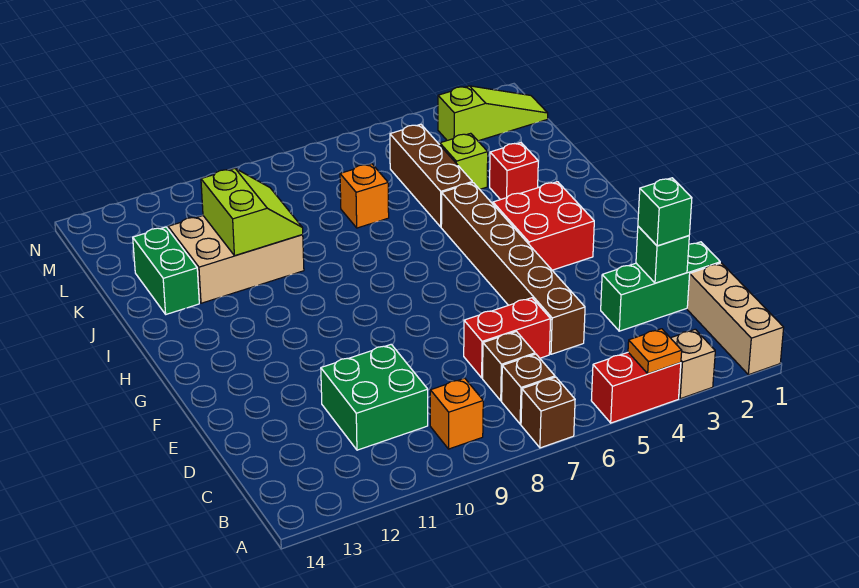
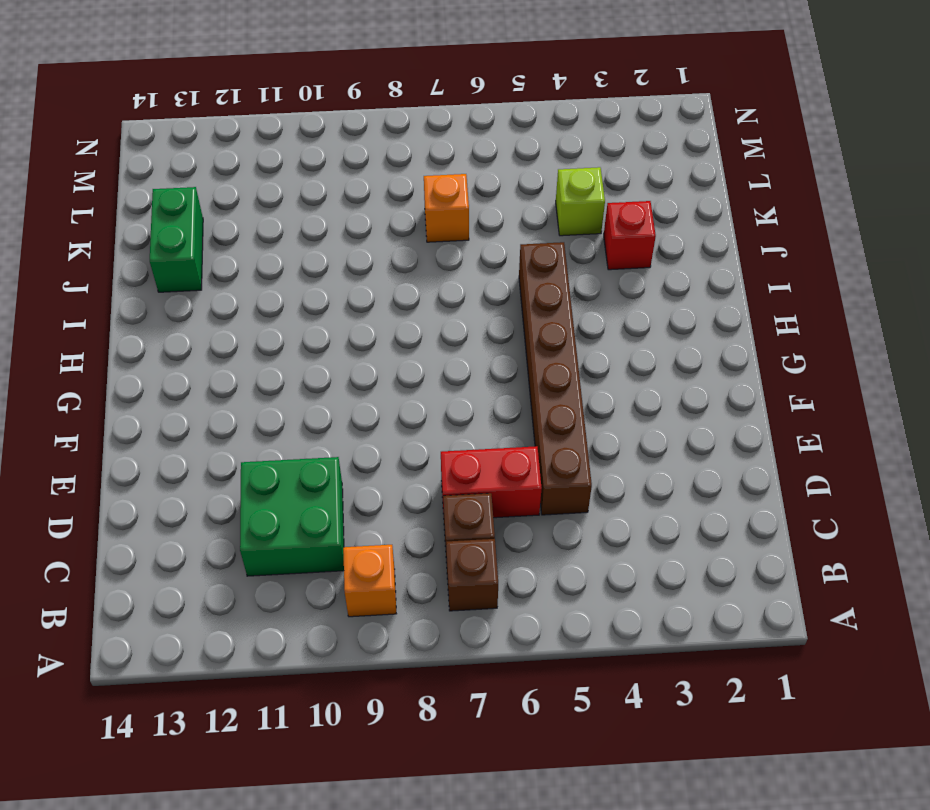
none -> tan 1x3 brick [687,263,784,375]
none -> tan 1x1 brick [671,329,715,399]
none -> red 1x2 brick [591,353,681,423]

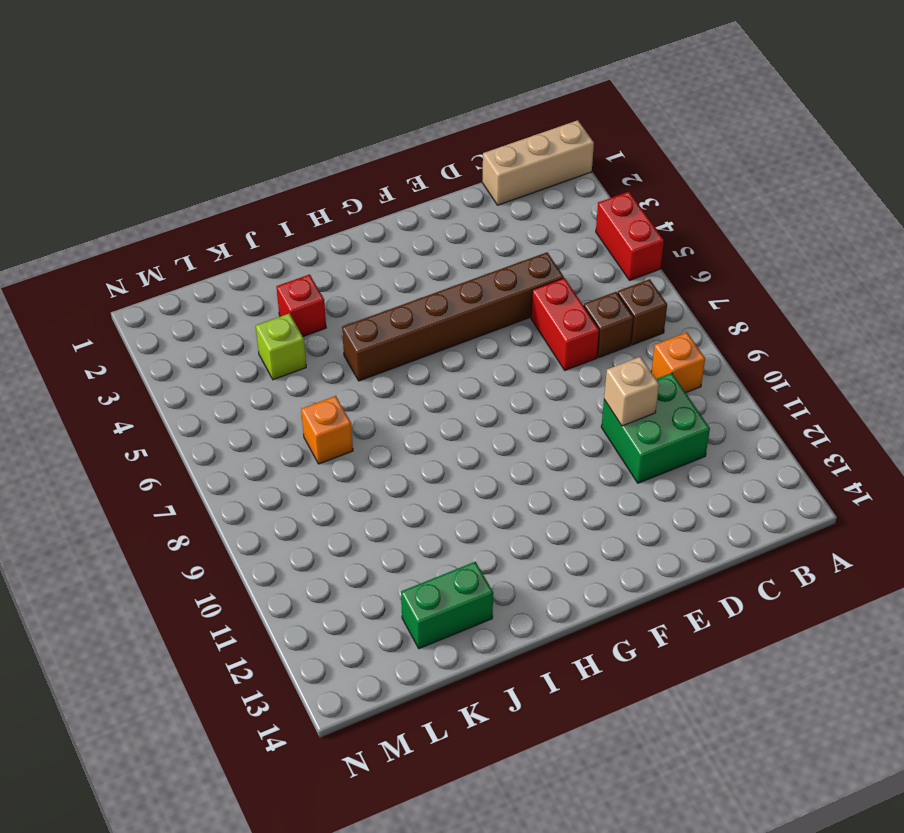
tan 1x1 brick [604,357,659,426] -> tan 1x1 brick moved to [671,329,715,399]
none -> brown 1x1 brick [521,377,575,448]
none -> green 1x3 brick [601,242,720,331]
none -> red 2x2 brick [493,182,594,270]

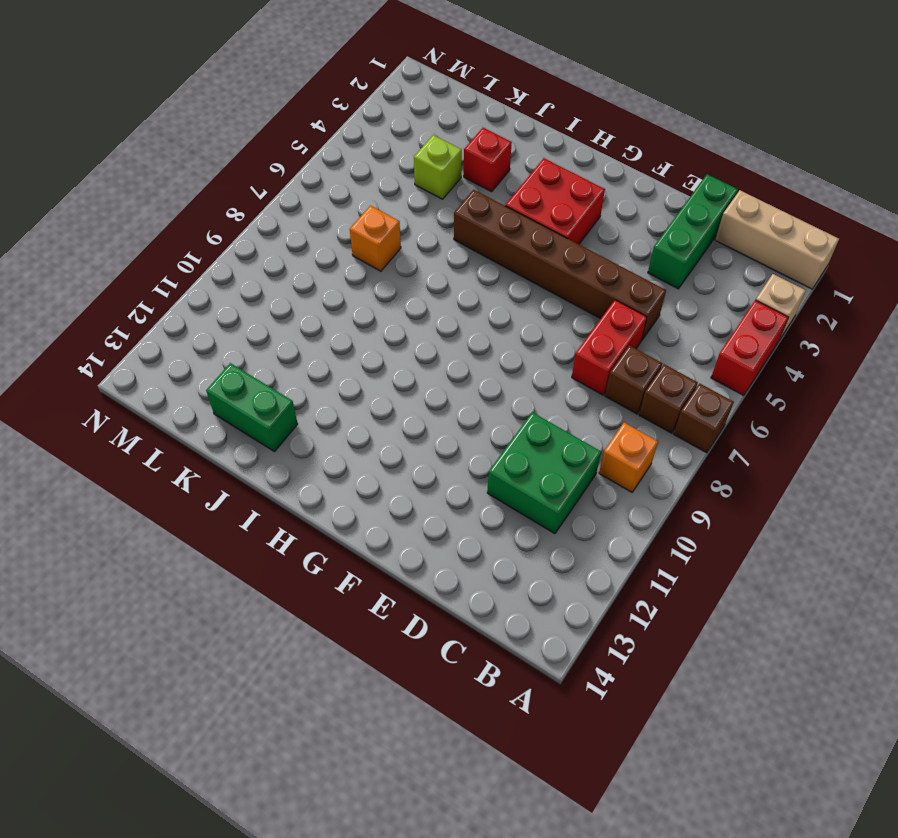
none -> brown 1x3 brick [390,124,472,227]
none -> tan 2x3 brick [168,216,304,303]
none -> lime 1x3 slope [438,86,548,141]

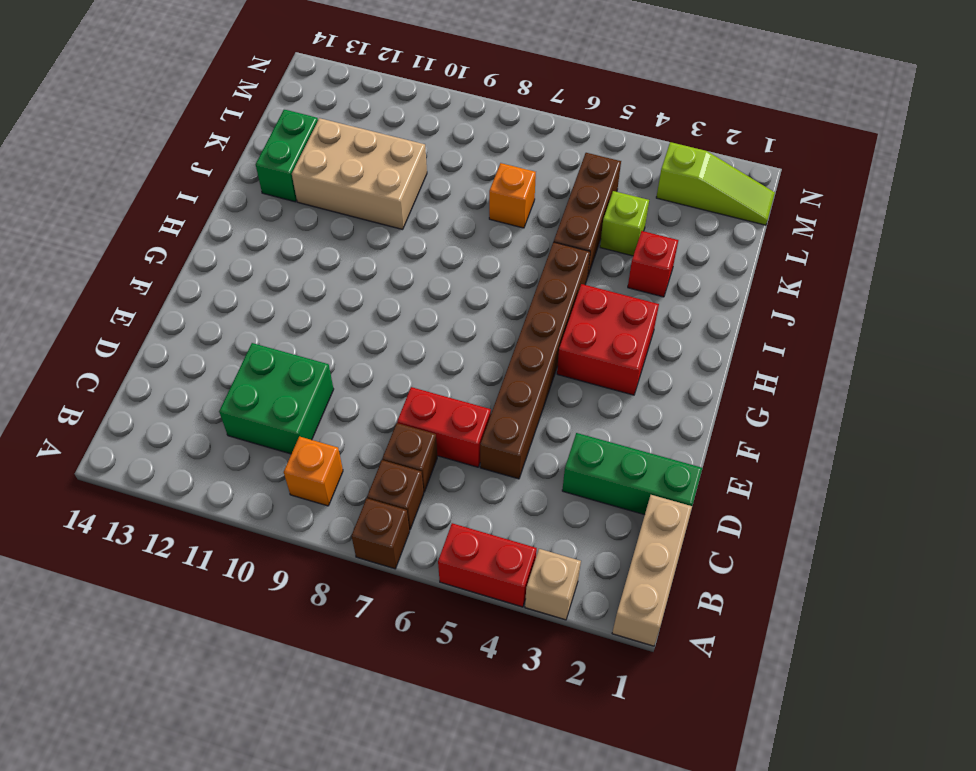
none -> orange 1x1 plate [628,329,682,374]
none -> green 1x1 brick [636,226,689,283]
none -> lime 2x2 slope [201,169,303,256]

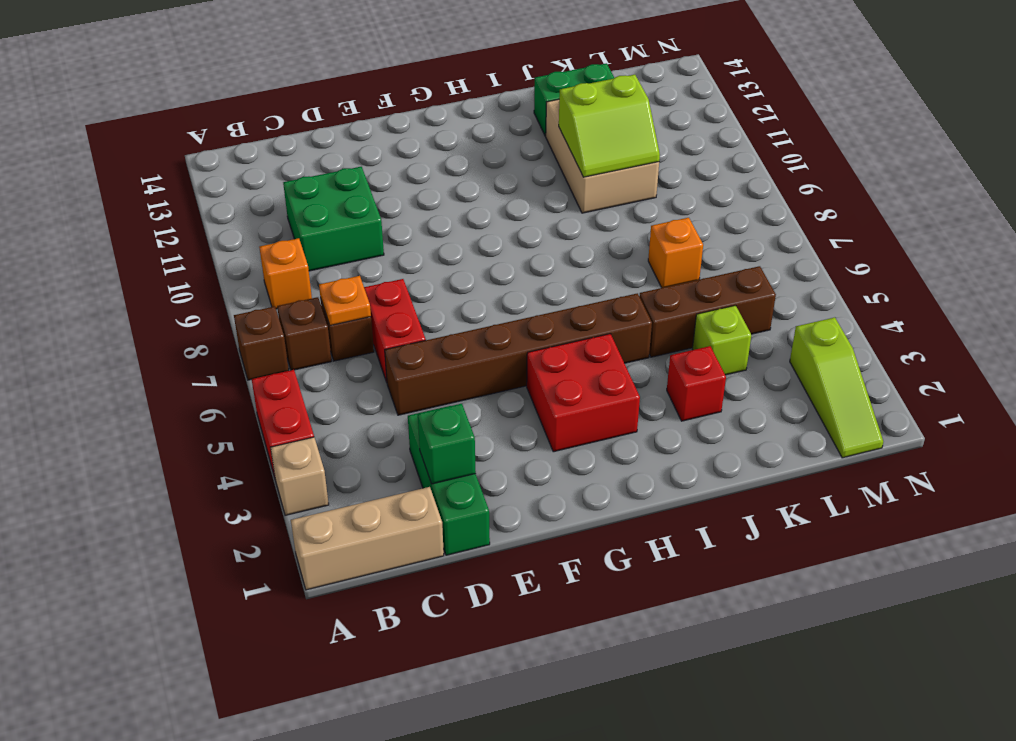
orange 1x1 plate [319,276,371,326] -> orange 1x1 plate moved to [628,329,682,374]
none -> green 1x1 brick [638,178,692,246]

